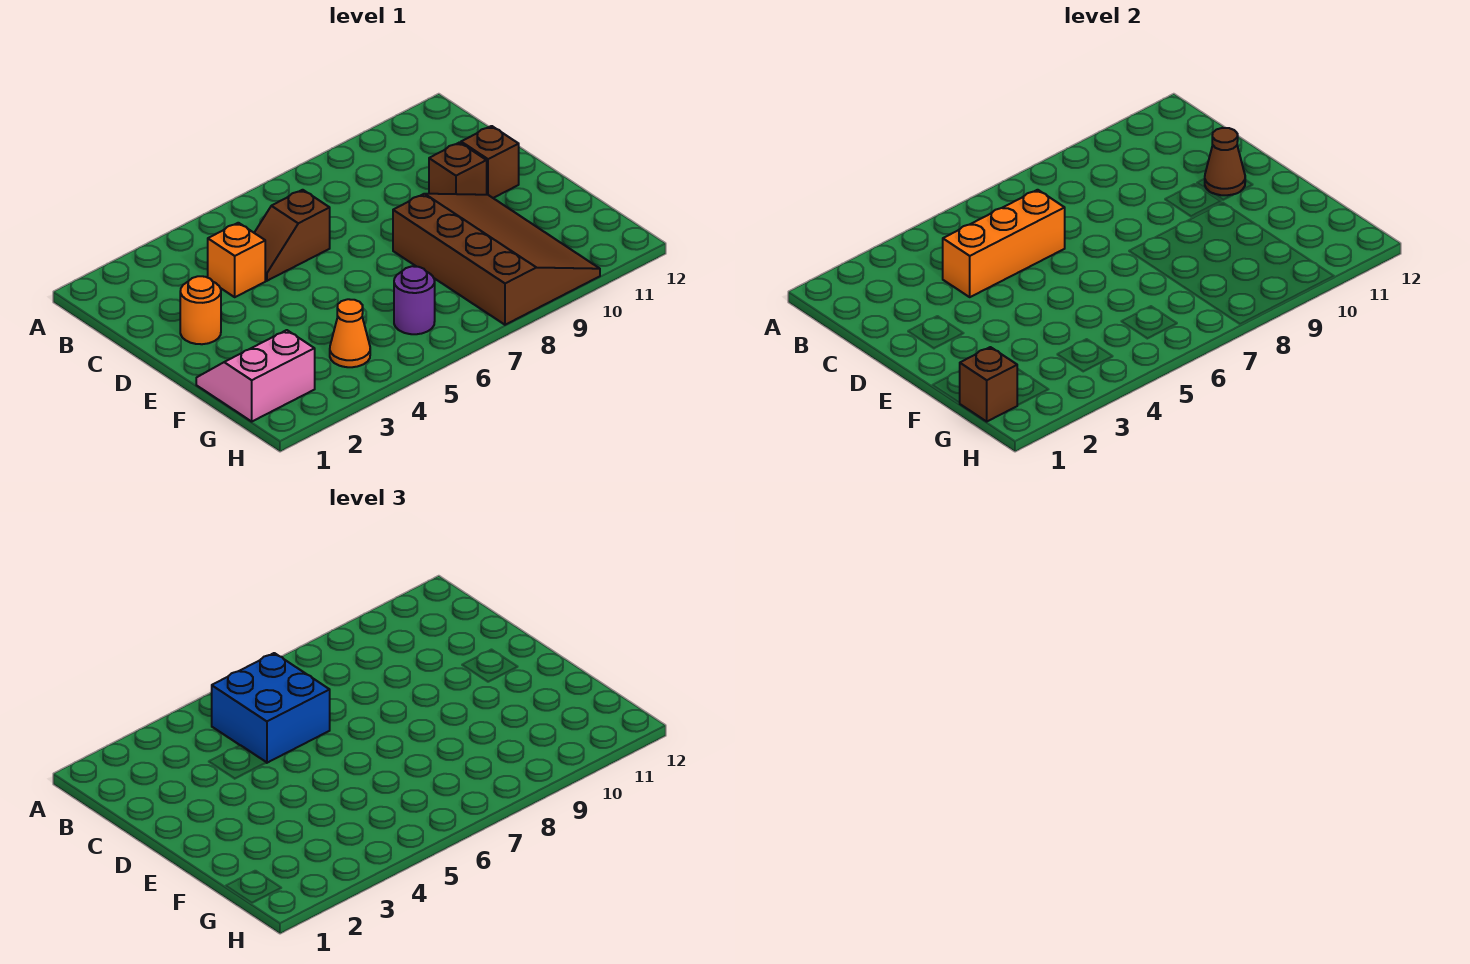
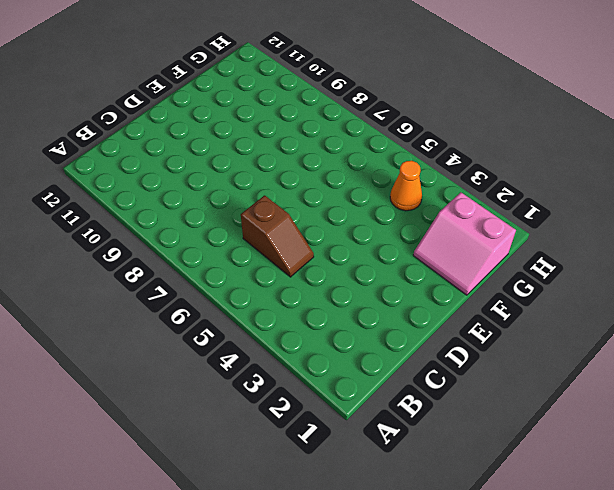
none -> orange 1x1 brick [208,223,265,297]
none -> orange 1x1 round brick [180,276,221,344]
none -> brown 1x1 brick [429,142,487,195]

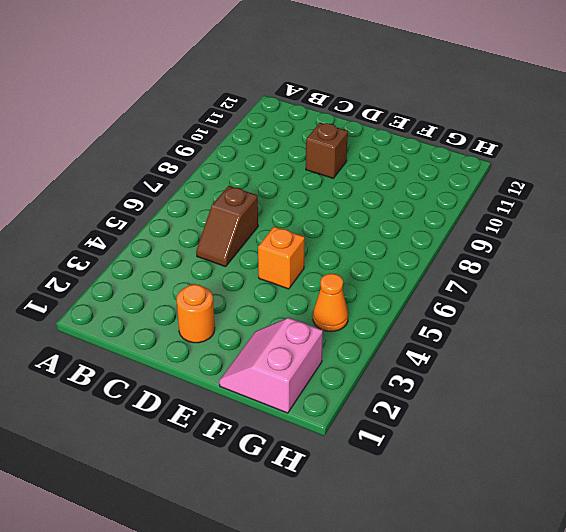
orange 1x1 brick [258,227,305,289] -> orange 1x1 brick moved to [208,223,265,297]
none -> brown 1x1 brick [461,126,519,198]
none -> brown 3x4 slope [393,194,600,325]
none -> purple 1x1 round brick [394,266,435,334]

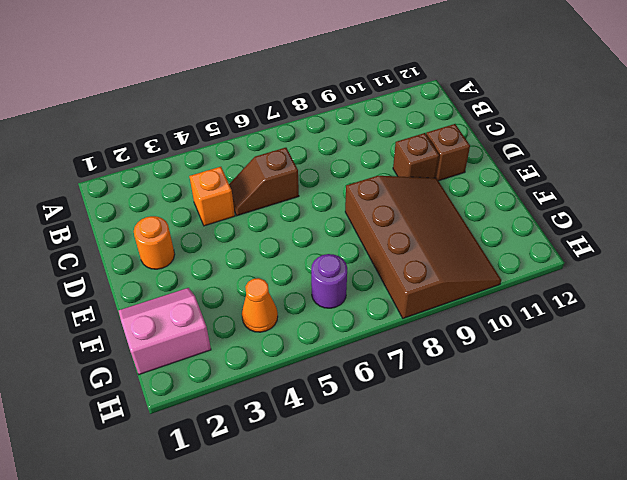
none -> orange 1x3 brick [943,190,1065,297]
none -> brown 1x1 cone [1205,128,1245,195]
none -> brown 1x1 brick [960,347,1017,421]

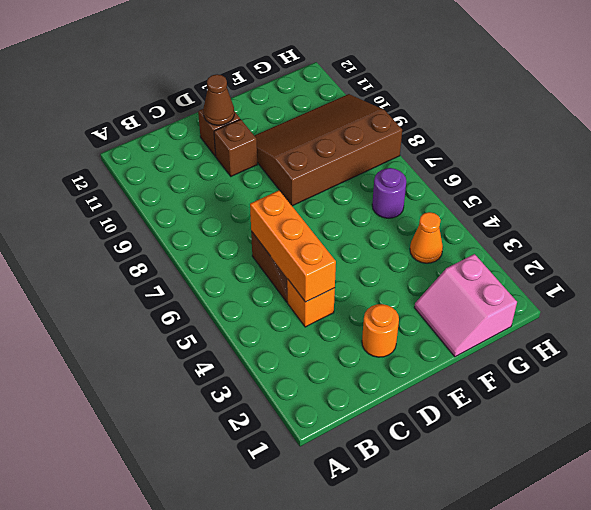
none -> brown 1x1 brick [960,347,1017,421]
none -> blue 2x2 brick [212,653,330,763]

